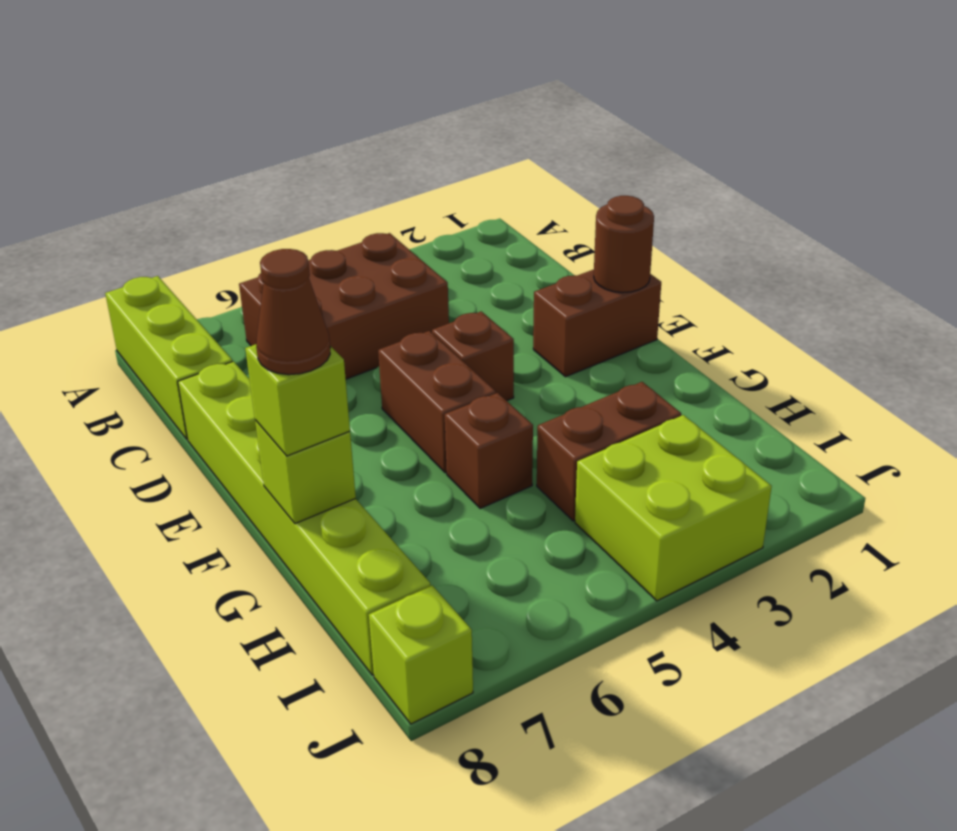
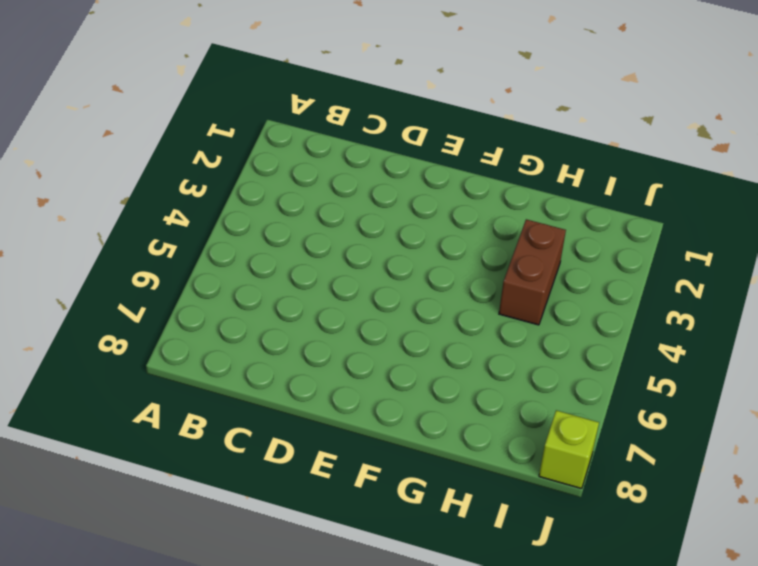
none -> lime 1x3 brick [105,276,233,439]
none -> brown 2x3 brick [239,233,449,379]
none -> lime 1x6 brick [178,361,431,675]

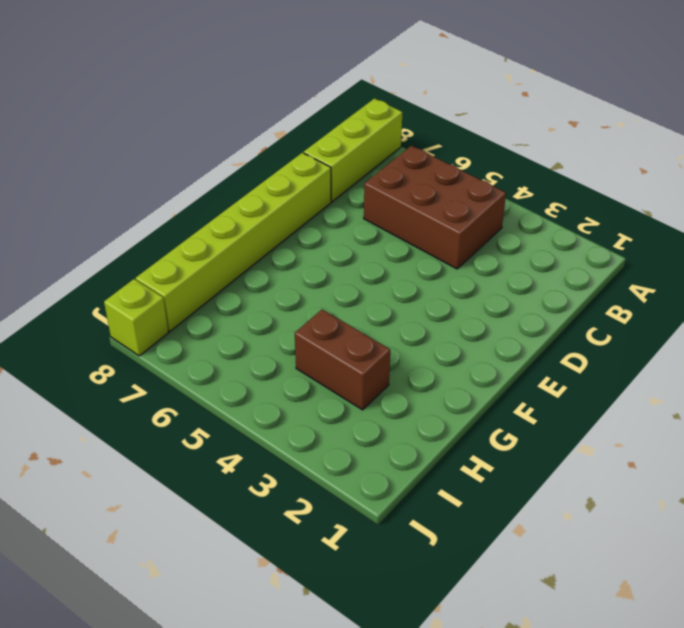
none -> brown 1x2 brick [533,270,661,377]
none -> brown 1x1 brick [432,311,514,401]
none -> brown 1x2 brick [378,331,496,473]

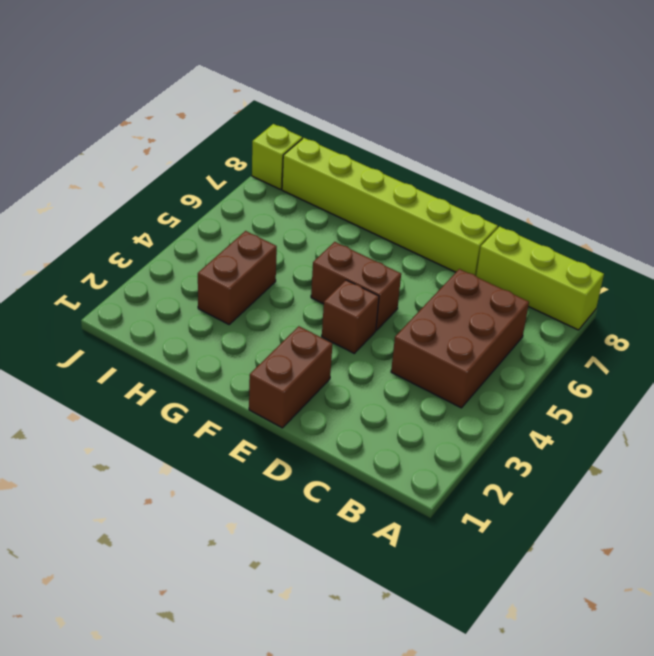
none -> brown 1x1 brick [445,393,533,509]
none -> lime 2x2 brick [575,415,772,601]
none -> brown 1x1 round brick [594,196,654,293]

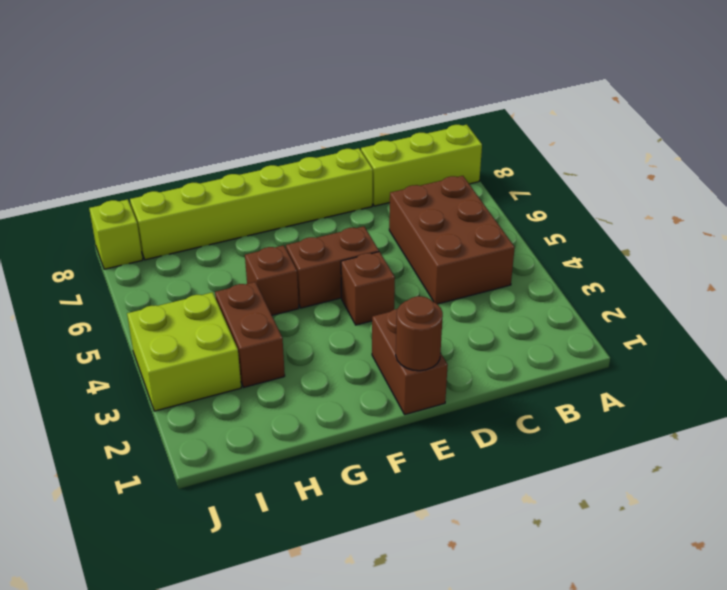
none -> lime 1x1 brick [255,420,356,524]
none -> lime 1x1 brick [245,344,350,456]
none -> brown 1x1 cone [256,249,330,375]

